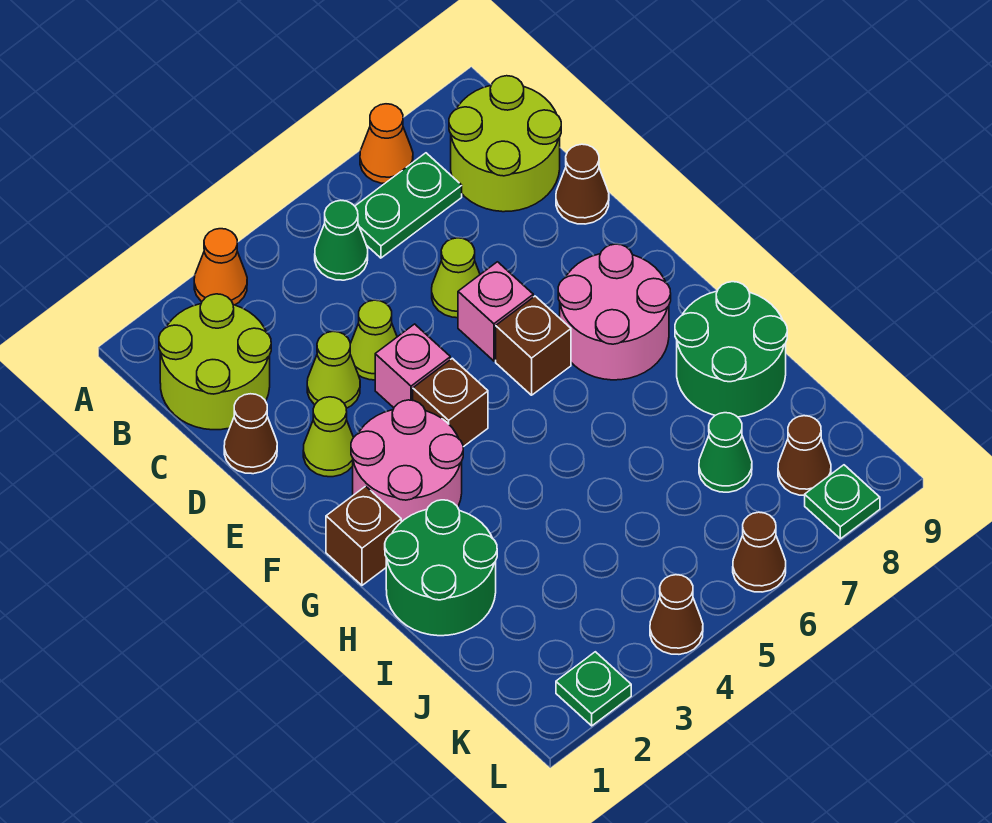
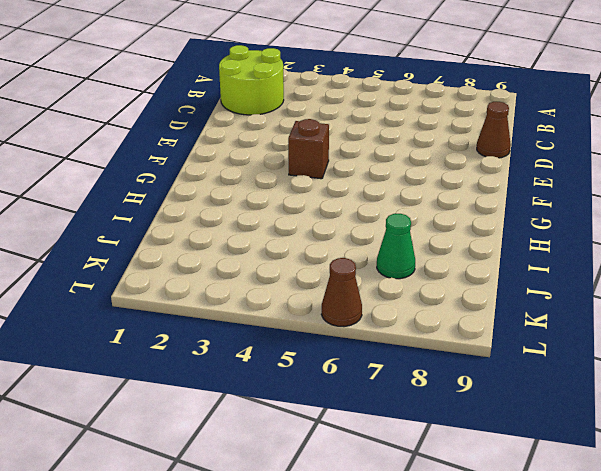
none -> orange 1x1 cone [194,229,247,305]
none -> orange 1x1 cone [360,104,413,183]
none -> green 1x1 cone [315,200,368,280]

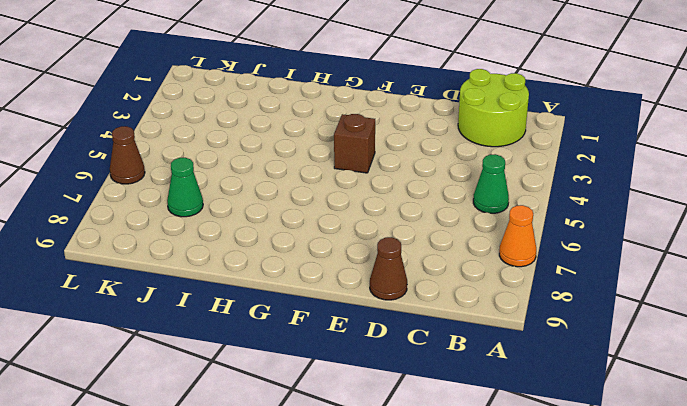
none -> orange 1x1 cone [194,229,247,305]
none -> green 1x2 plate [355,153,462,258]
none -> lime 2x2 round brick [449,76,561,212]

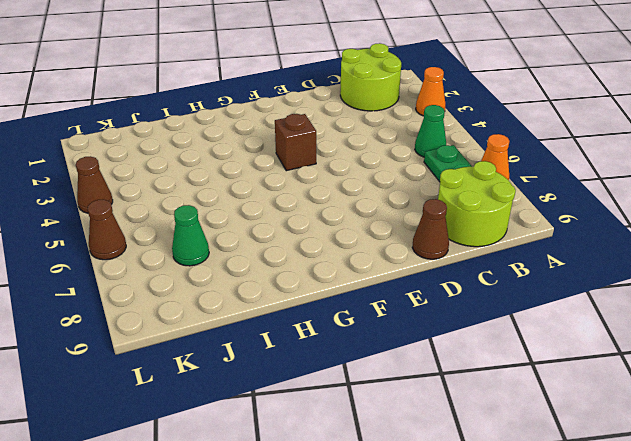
none -> brown 1x1 cone [224,394,277,474]
none -> lime 1x1 cone [307,331,360,408]
none -> lime 1x1 cone [350,300,397,380]

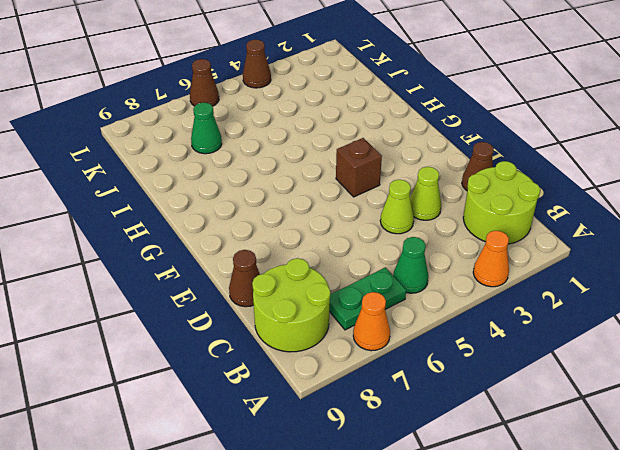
none -> lime 1x1 cone [432,238,480,318]
none -> lime 1x1 cone [303,397,353,477]
none -> pink 1x1 brick [375,324,450,408]

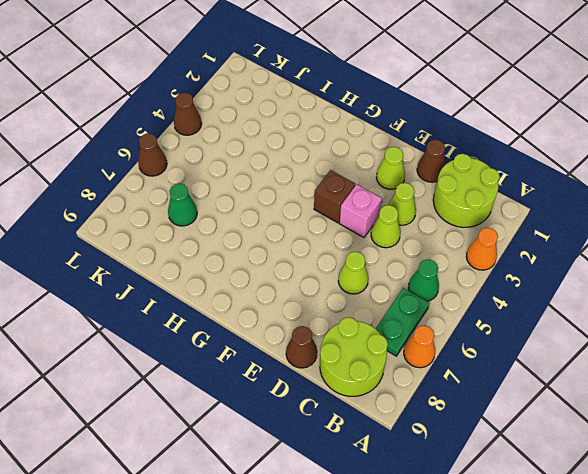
none -> pink 1x1 brick [458,262,533,361]
none -> pink 2x2 round brick [351,400,463,522]
none -> brown 1x1 brick [496,296,571,395]

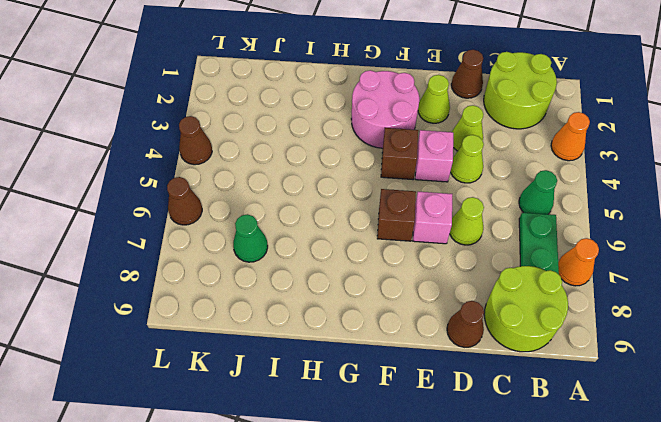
none -> pink 2x2 round brick [558,244,671,380]
none -> brown 1x1 brick [326,486,401,585]
none -> green 2x2 round brick [385,500,497,636]

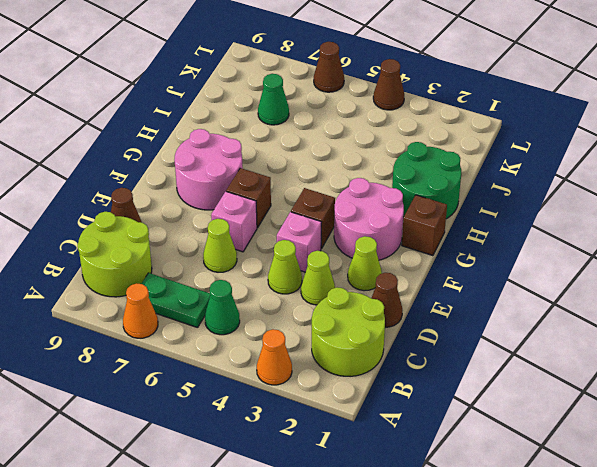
none -> green 2x2 round brick [675,282,787,417]
none -> brown 1x1 cone [778,416,831,495]
none -> green 1x1 plate [556,652,631,726]

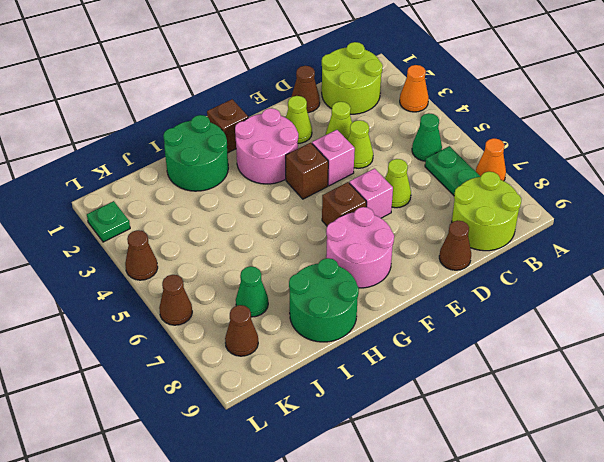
none -> green 1x1 plate [805,465,880,539]

